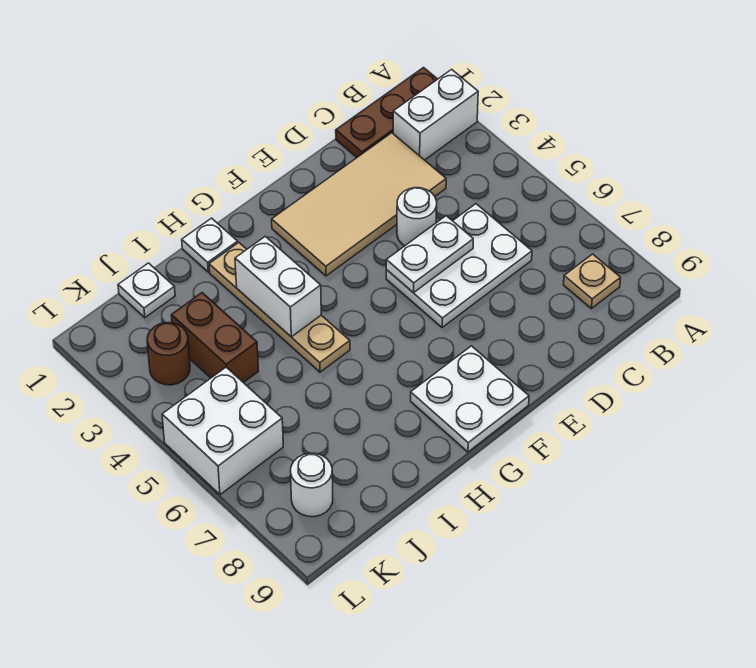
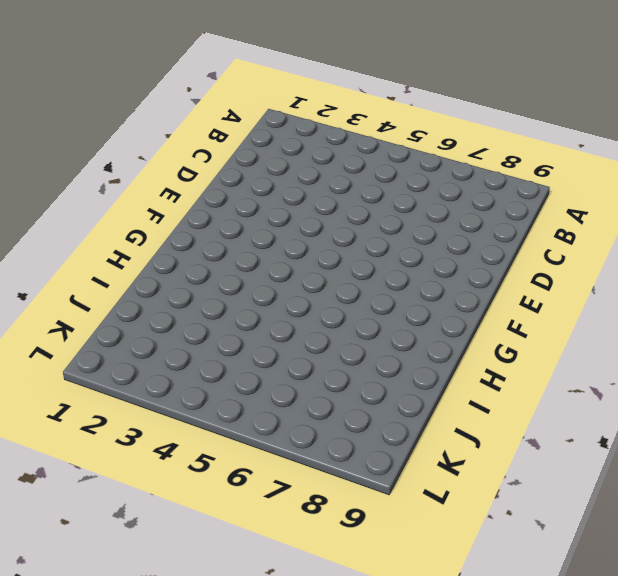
none -> brown 1x3 plate [336,68,437,157]
none -> white 1x2 brick [393,69,478,160]
none -> tan 1x1 plate [564,254,621,308]

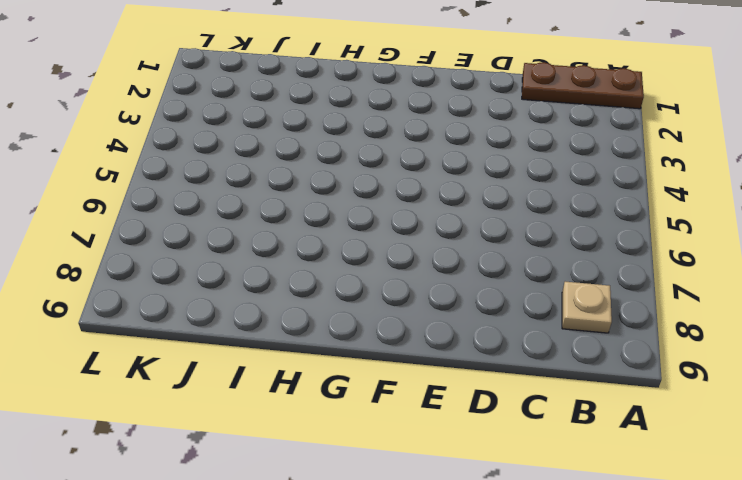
none -> white 1x2 brick [393,69,478,160]
none -> tan 2x4 tile [272,133,446,276]
none -> white 2x3 plate [386,204,532,327]

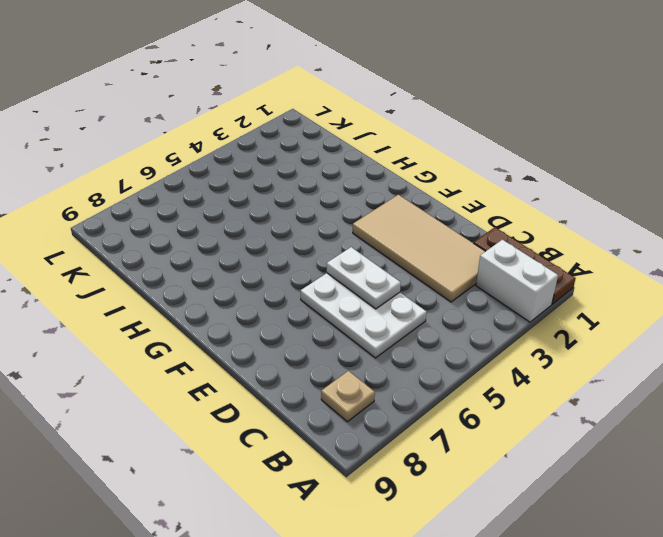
none -> white 1x1 round brick [397,188,437,246]
none -> white 2x2 plate [411,346,529,452]
none -> white 1x1 plate [182,218,238,272]

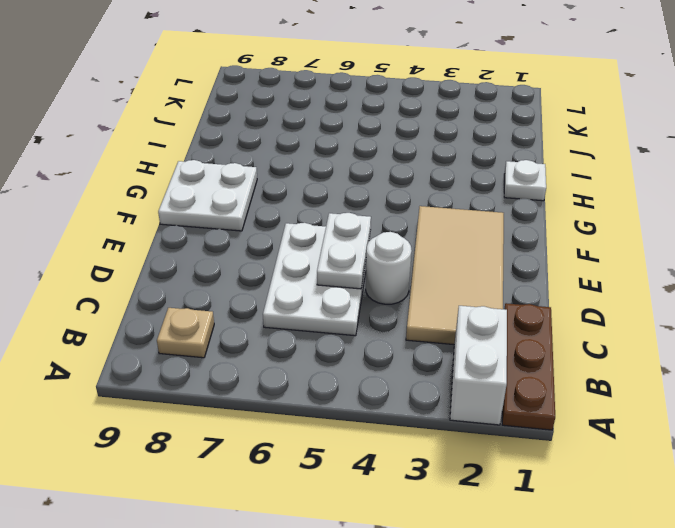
none -> tan 1x4 plate [209,243,350,372]
none -> white 1x1 plate [118,263,175,318]
none -> brown 1x2 brick [171,293,258,383]

